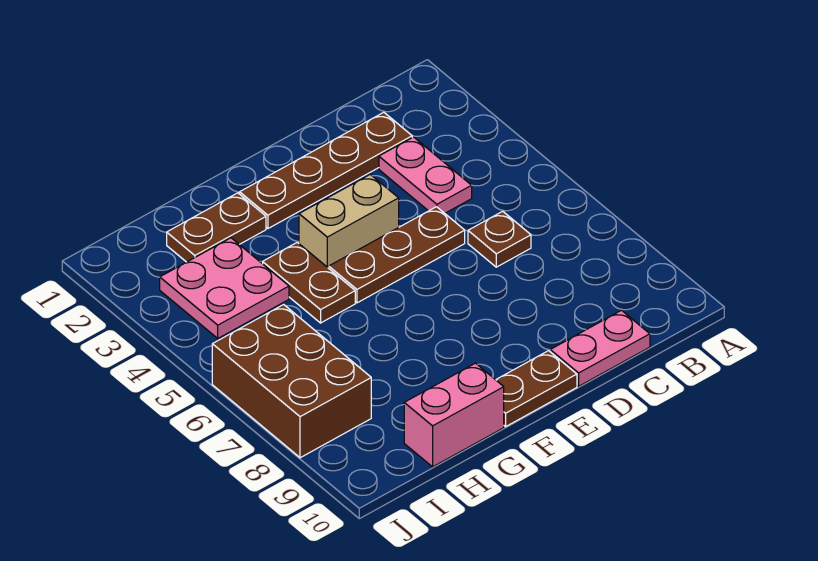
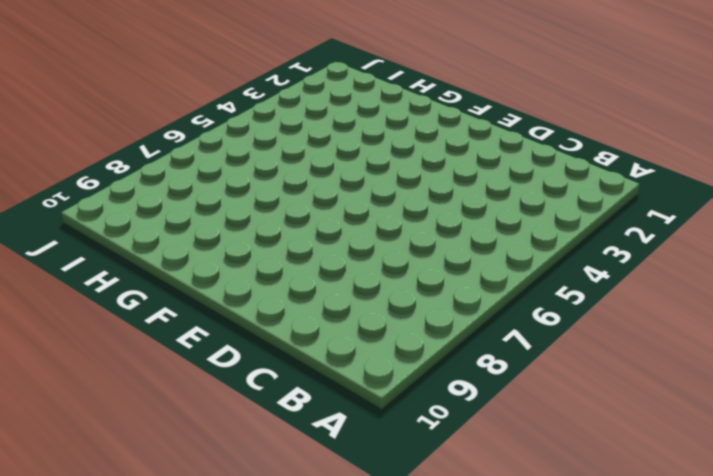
none -> brown 1x4 plate [240,112,412,228]
none -> pink 1x2 plate [379,137,472,213]
none -> brown 1x1 plate [468,211,531,267]

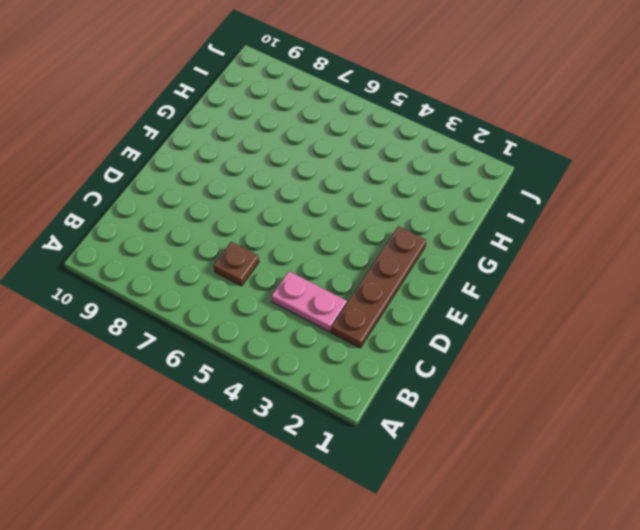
none -> pink 1x2 plate [550,310,650,386]
none -> brown 1x3 plate [329,207,465,303]
none -> tan 1x2 brick [299,174,399,268]

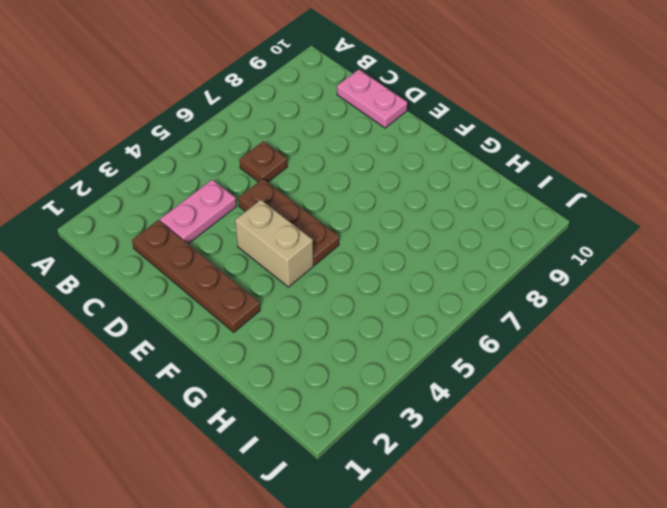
none -> brown 1x2 plate [496,351,577,427]
none -> brown 1x2 plate [167,193,266,262]
none -> brown 1x2 plate [263,242,355,323]

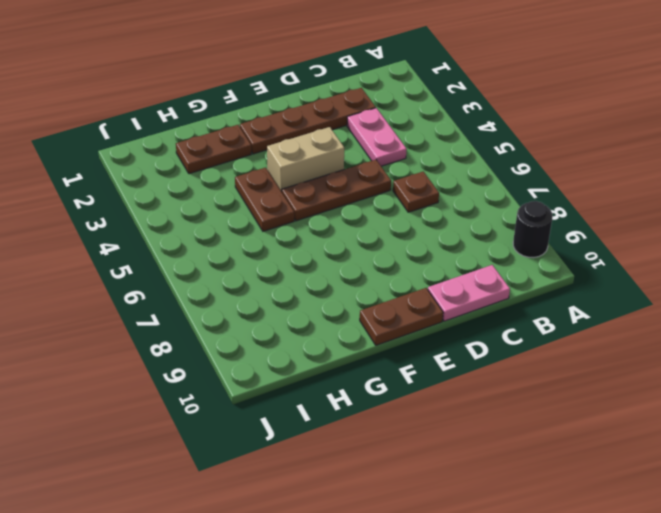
black 1x1 round brick [513,201,553,258] -> none
none -> pink 1x2 brick [404,363,504,467]
none -> pink 2x2 plate [160,238,289,338]
none -> brown 2x3 brick [212,305,371,458]

